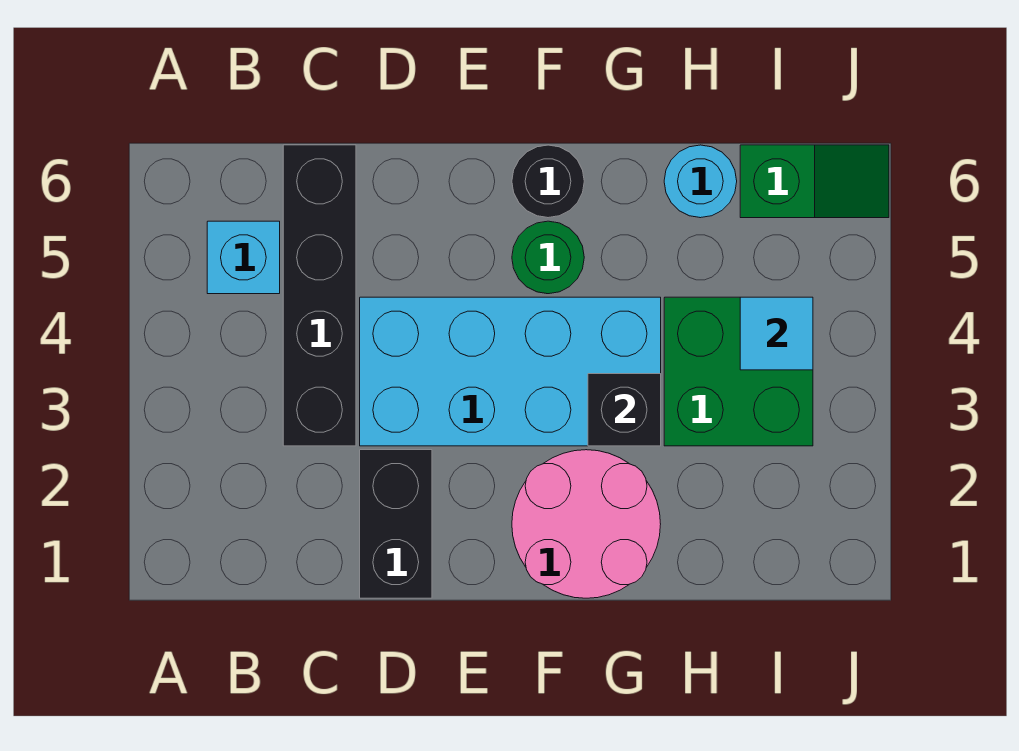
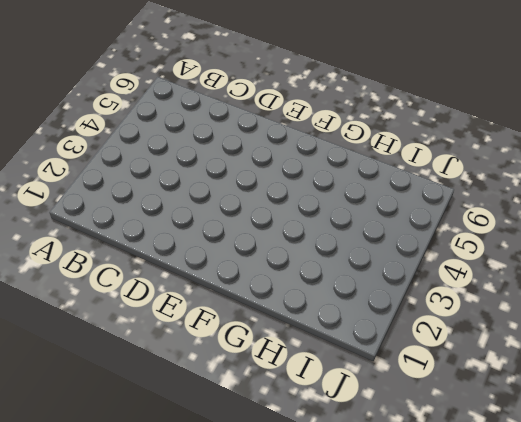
none -> cyan 1x1 brick [207,221,280,294]
none -> black 1x4 brick [283,145,356,446]
none -> black 1x2 brick [360,450,432,598]

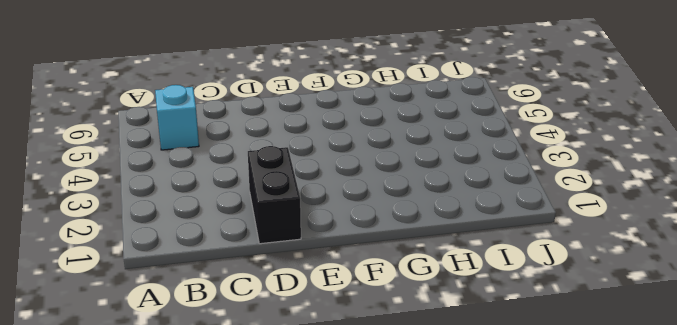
none -> black 1x4 brick [283,145,356,446]
none -> cyan 2x4 brick [360,297,661,446]
none -> pink 2x2 round brick [512,450,661,598]

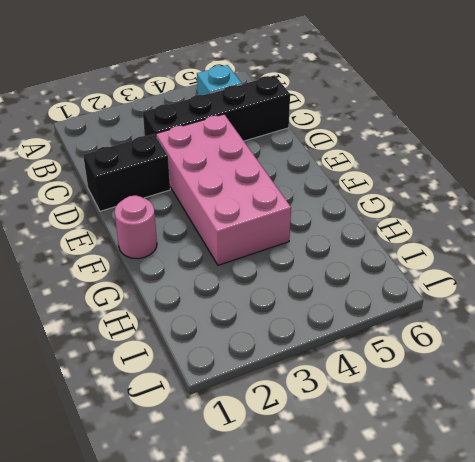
pink 2x4 brick [156,114,291,265] -> cyan 2x4 brick [360,297,661,446]
pink 1x1 round brick [115,196,157,259] -> pink 2x2 round brick [512,450,661,598]
none -> green 1x1 round brick [512,221,584,294]
none -> black 1x1 round brick [512,145,584,218]
none -> green 2x2 brick [664,297,813,446]

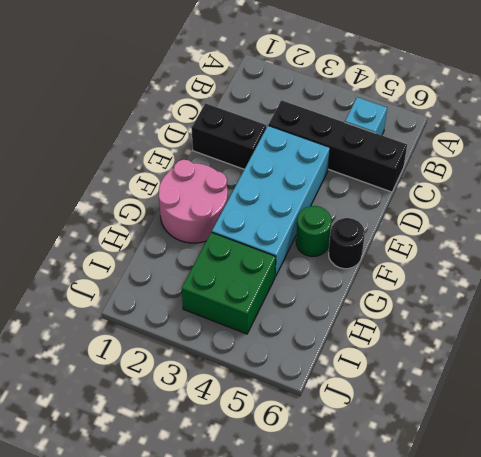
none -> cyan 1x1 round brick [664,145,737,218]
none -> green 1x2 slope [740,145,889,218]
none -> black 1x1 brick [588,374,661,446]

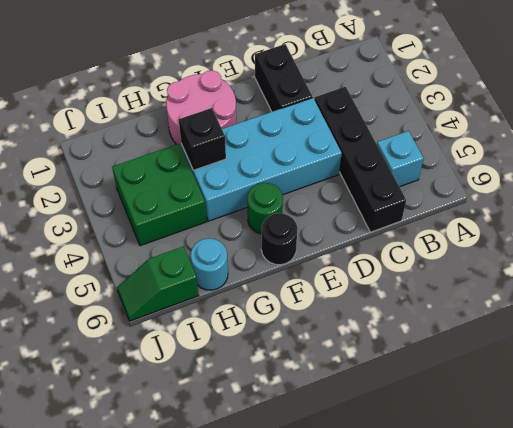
none -> cyan 1x1 tile [740,297,813,370]

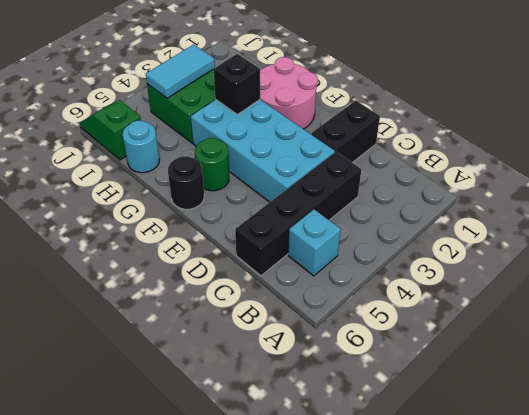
cyan 1x2 tile [146,44,215,98] -> cyan 1x1 tile [740,297,813,370]

